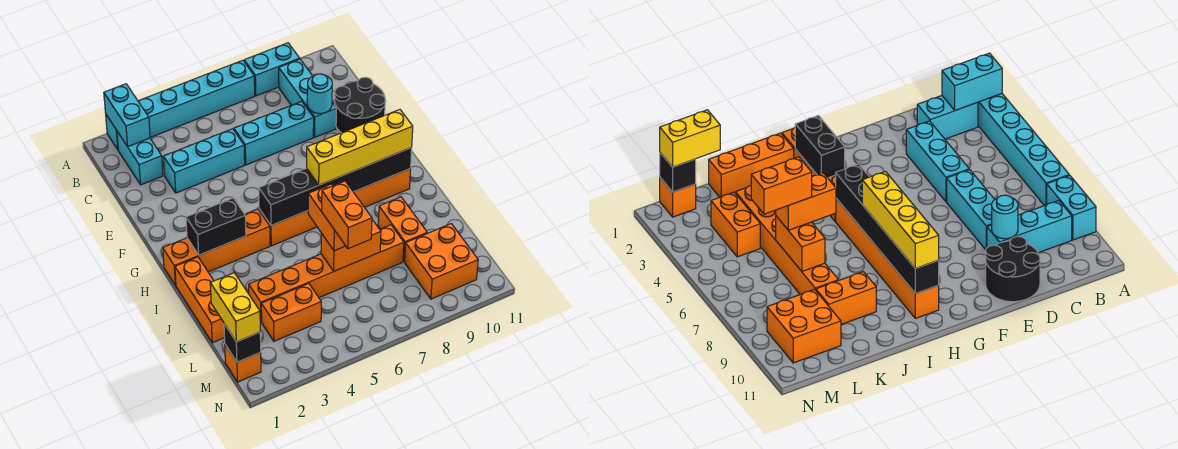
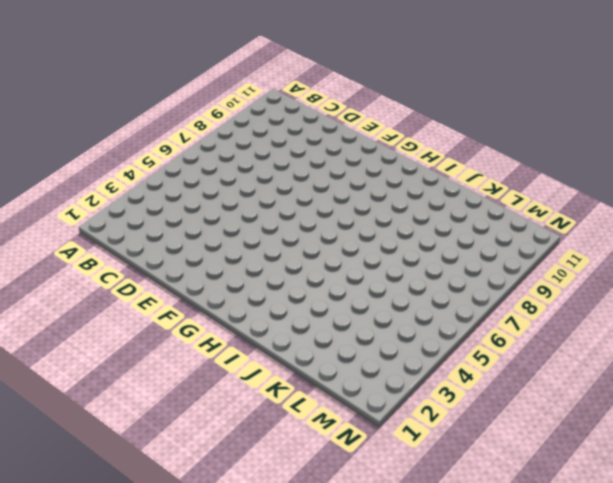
none -> cyan 1x6 brick [106,60,255,149]
none -> cyan 1x2 brick [244,43,300,96]
none -> cyan 1x2 brick [117,132,163,185]

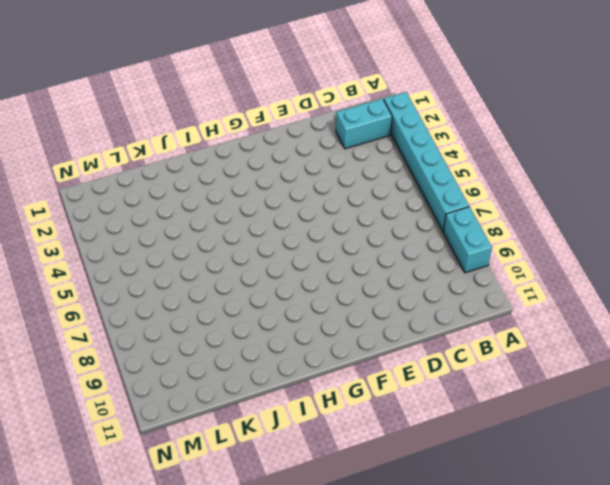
none -> cyan 1x3 brick [279,59,336,137]
none -> cyan 1x3 brick [163,129,245,193]
none -> cyan 1x3 brick [234,101,314,165]

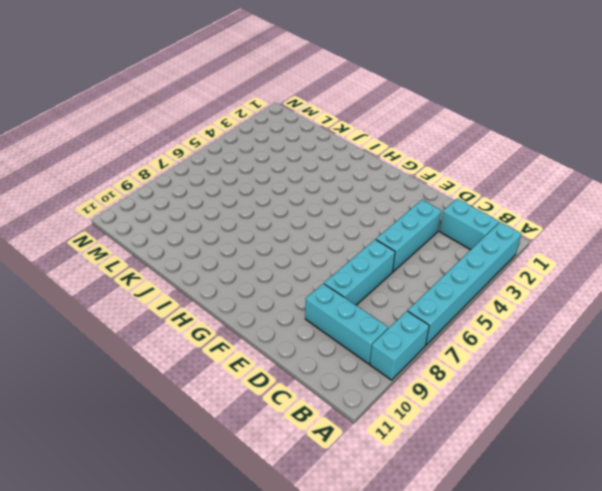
none -> black 2x2 round brick [335,77,386,133]
none -> orange 1x4 brick [163,209,270,285]
none -> orange 1x6 brick [259,169,411,246]

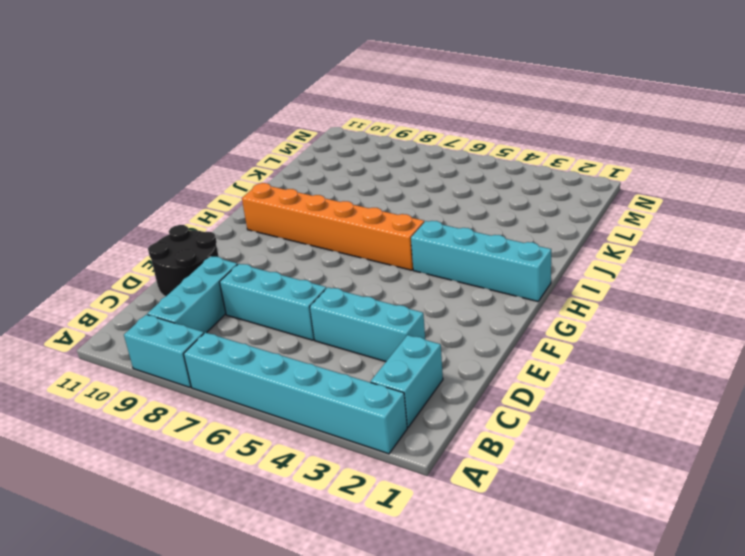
cyan 1x4 brick [411,221,551,301] -> orange 1x4 brick [163,209,270,285]
none -> orange 1x3 brick [175,257,225,343]
none -> orange 1x2 brick [378,197,427,262]
none -> orange 1x6 brick [249,225,404,322]

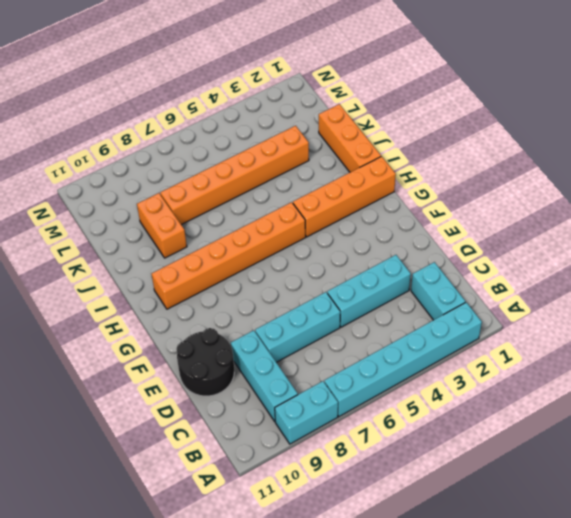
none -> orange 1x2 brick [261,283,321,341]
none -> orange 2x2 brick [405,224,478,299]
none -> orange 1x1 brick [225,345,261,382]

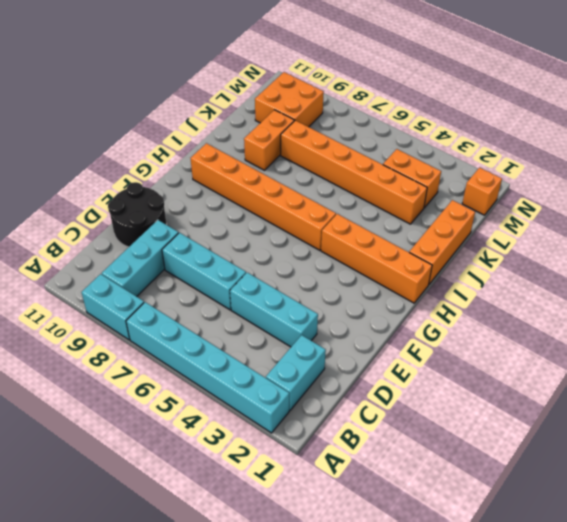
none -> cyan 1x2 brick [104,84,150,147]
none -> cyan 1x1 round brick [307,74,332,114]
none -> black 1x2 brick [186,198,246,255]

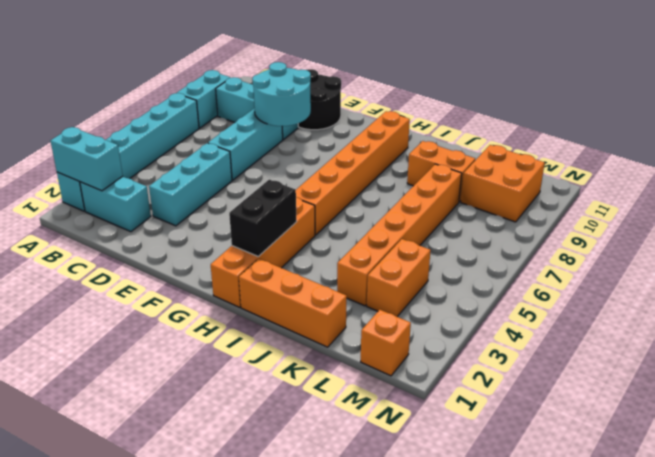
cyan 2x2 round brick [252,62,311,126] -> cyan 1x1 round brick [307,74,332,114]
none -> black 1x6 brick [259,148,412,225]
none -> orange 1x2 brick [321,220,381,271]
none -> black 1x1 brick [224,324,261,362]

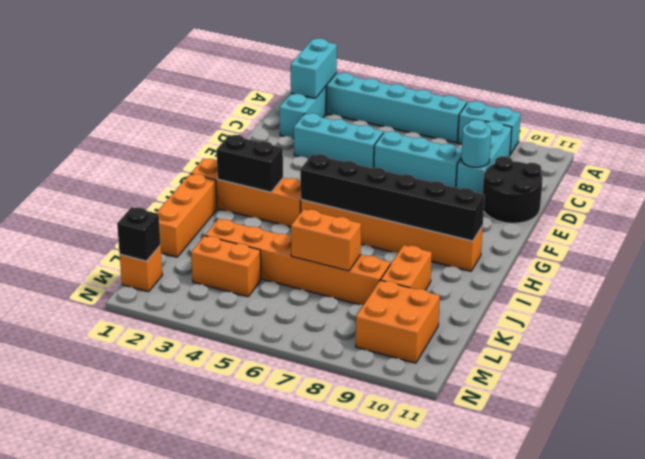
none -> yellow 1x4 brick [307,110,413,185]
none -> orange 1x2 brick [308,184,345,251]
none -> yellow 1x2 brick [210,273,260,342]

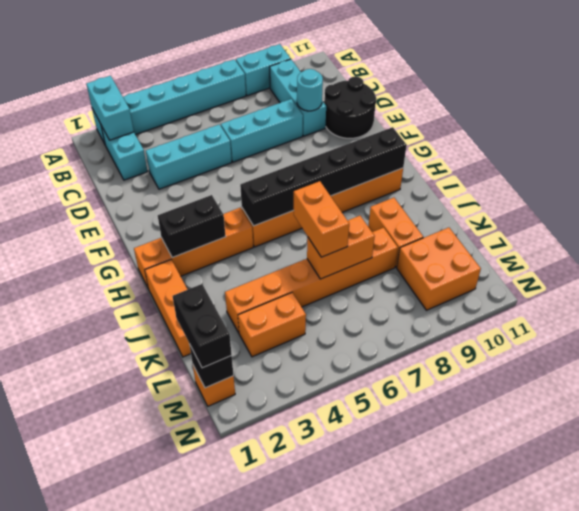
black 1x2 brick [173,284,232,368] -> yellow 1x2 brick [210,273,260,342]
none -> yellow 1x4 brick [307,110,413,185]
none -> orange 1x2 brick [322,181,372,249]

